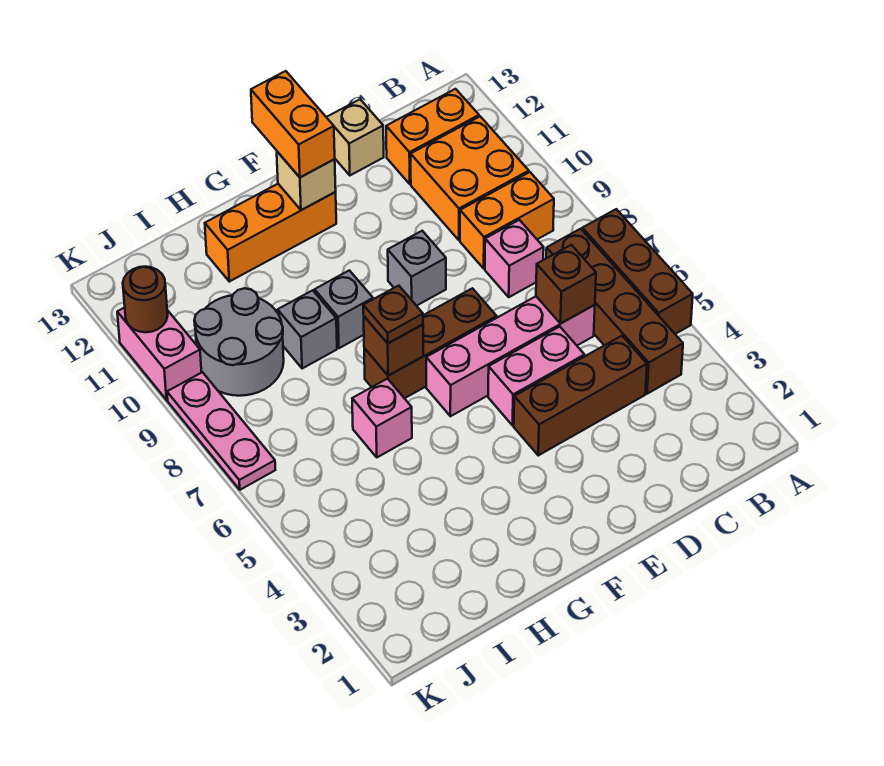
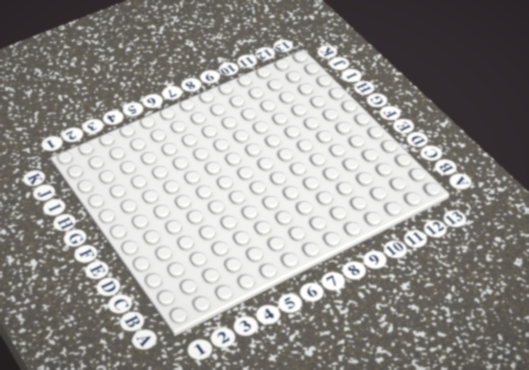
none -> brown 1x3 brick [582,209,693,334]
none -> brown 1x4 brick [546,229,683,394]
none -> orange 1x2 brick [460,172,554,268]

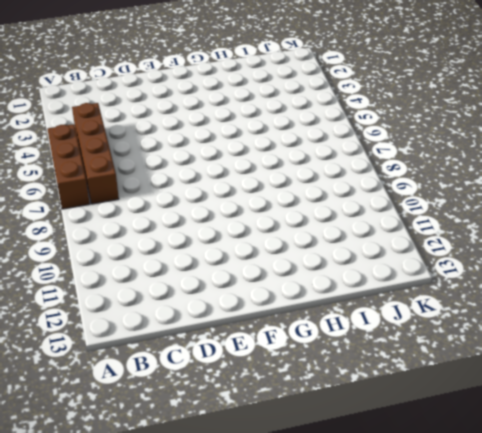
none -> orange 1x2 brick [460,172,554,268]
none -> orange 2x2 brick [411,117,529,240]
none -> orange 1x2 brick [386,89,479,184]

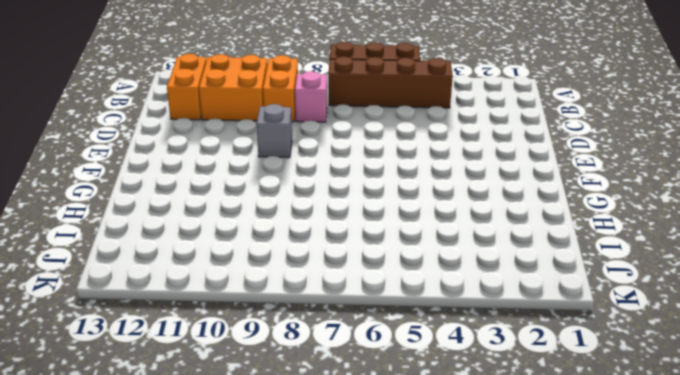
none -> brown 1x3 brick [514,336,647,455]
none -> pink 1x4 brick [426,296,595,416]
none -> pink 1x2 brick [488,327,585,425]

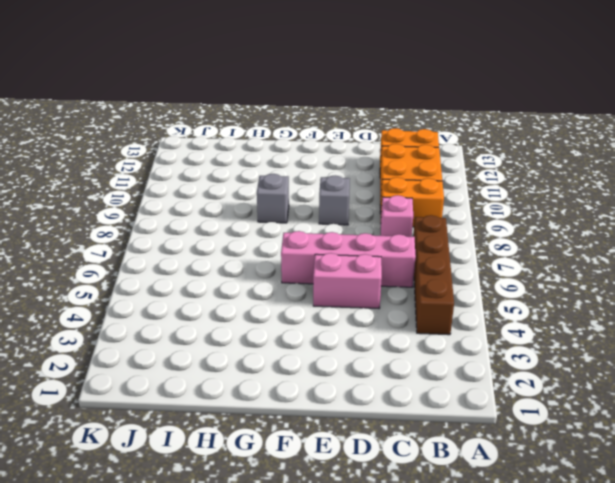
none -> brown 1x3 brick [582,209,693,334]
none -> brown 1x3 brick [514,336,647,455]
none -> tan 1x1 brick [327,99,384,175]

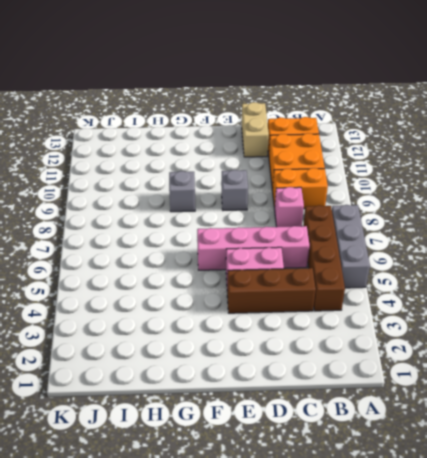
grey 1x3 brick [332,205,370,288] -> brown 1x3 brick [582,209,693,334]
tan 1x2 brick [242,102,269,157] -> tan 1x1 brick [327,99,384,175]
none -> brown 1x3 brick [364,288,497,398]
none -> orange 1x3 brick [205,184,336,282]
none -> pink 1x1 brick [352,379,412,457]

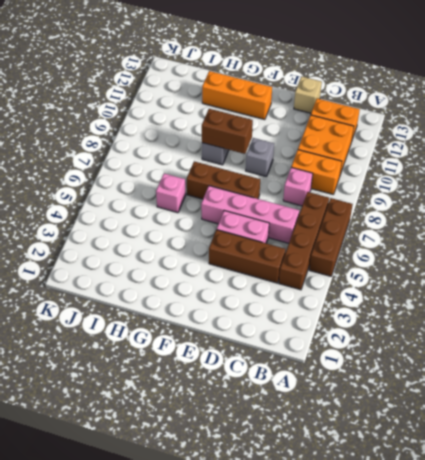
brown 1x2 brick [202,109,253,154] -> none
none -> grey 1x1 brick [278,290,337,369]
none -> grey 2x2 round brick [194,288,284,396]
none -> pink 1x3 plate [167,372,275,490]

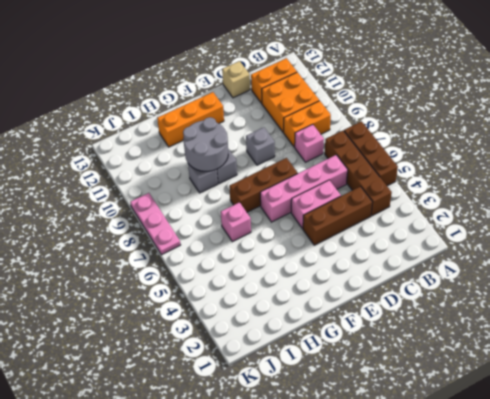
grey 2x2 round brick [183,117,228,171] -> grey 2x2 round brick moved to [194,288,284,396]
none -> pink 1x2 brick [117,308,202,400]
none -> brown 1x1 brick [536,245,596,323]
none -> tan 1x1 brick [277,152,336,210]

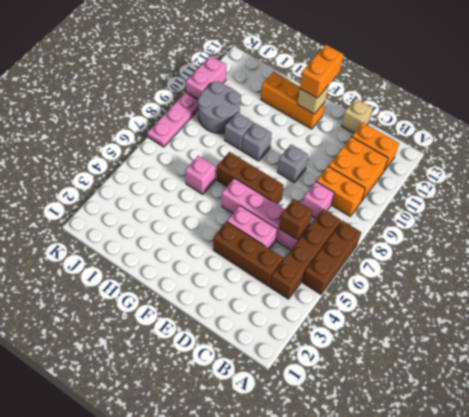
none -> brown 1x1 brick [364,317,423,376]
none -> brown 1x1 round brick [123,267,168,332]
none -> brown 1x1 plate [363,286,423,343]

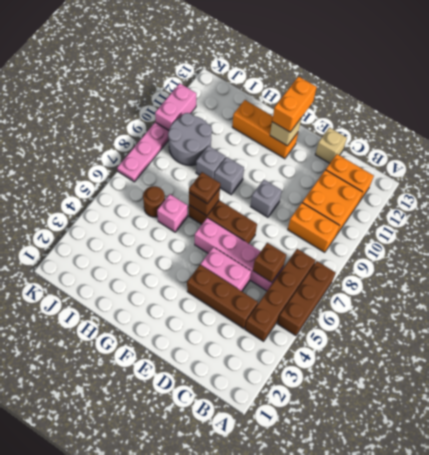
brown 1x1 round brick [143,186,165,217] -> brown 1x1 round brick moved to [123,267,168,332]
none -> pink 1x1 brick [485,220,544,297]

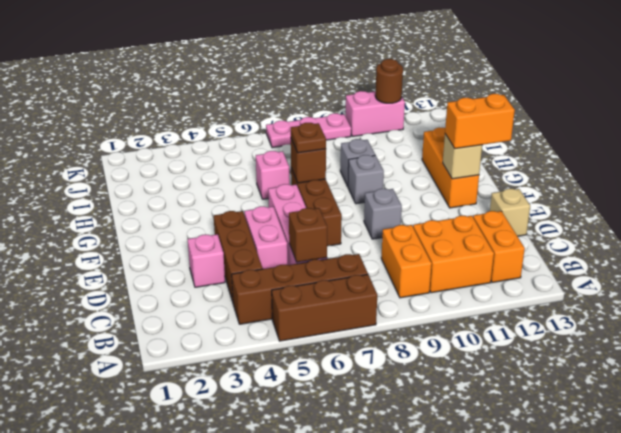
pink 1x1 brick [188,234,225,287] -> pink 1x1 brick moved to [485,220,544,297]
none -> grey 2x2 round brick [194,288,284,396]

